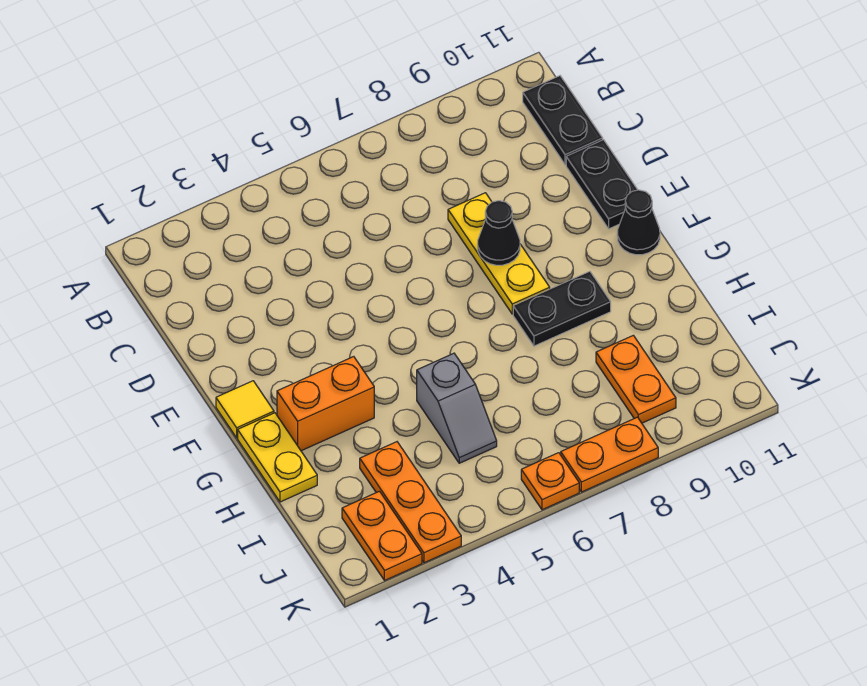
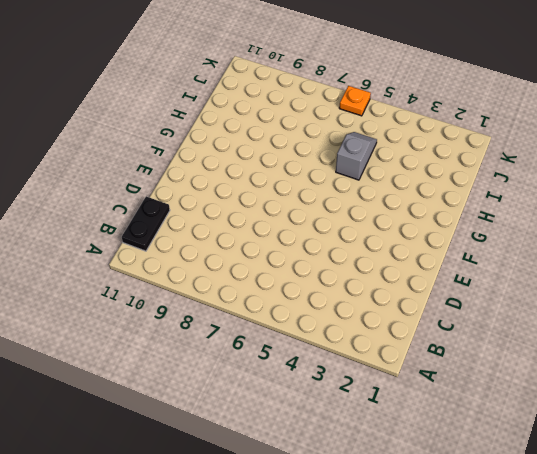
none -> yellow 1x3 plate [448,193,550,314]
none -> black 1x2 plate [566,140,638,229]
none -> yellow 1x1 tile [216,381,274,438]

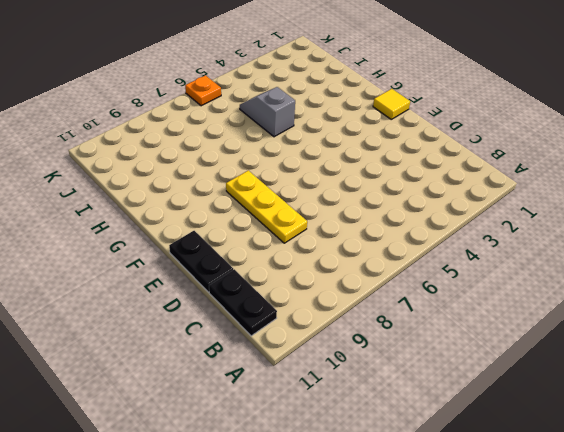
none -> black 1x1 cone [617,190,660,255]
none -> yellow 1x2 plate [238,413,317,502]
none -> orange 1x2 brick [277,357,374,451]

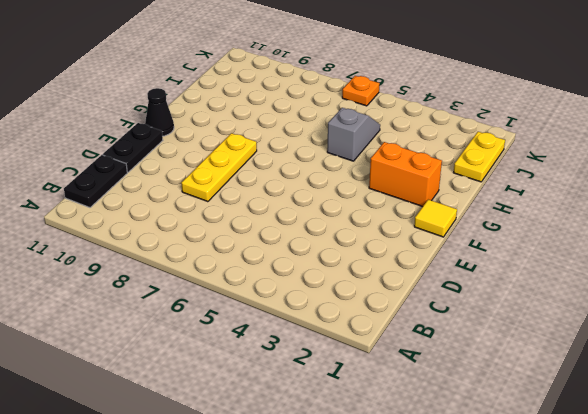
yellow 1x2 plate [453,132,505,182] -> yellow 1x2 plate moved to [238,413,317,502]
none -> black 1x2 plate [513,271,611,346]
none -> orange 1x3 plate [360,442,461,563]
none -> orange 1x2 plate [596,335,676,423]

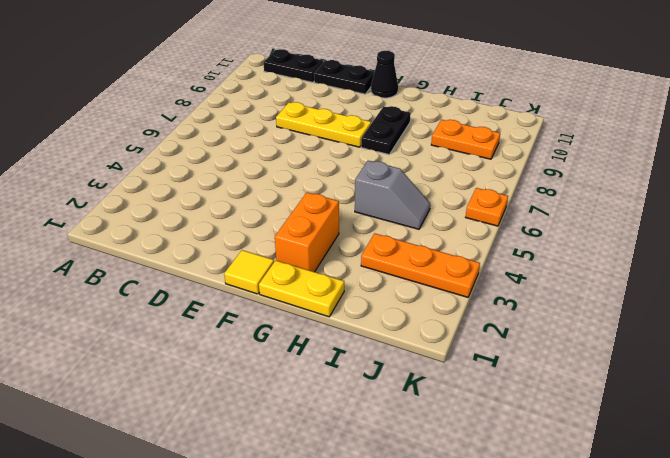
none -> orange 1x2 plate [342,491,422,581]
none -> orange 1x2 plate [561,417,658,492]
none -> black 1x1 cone [478,201,520,265]

